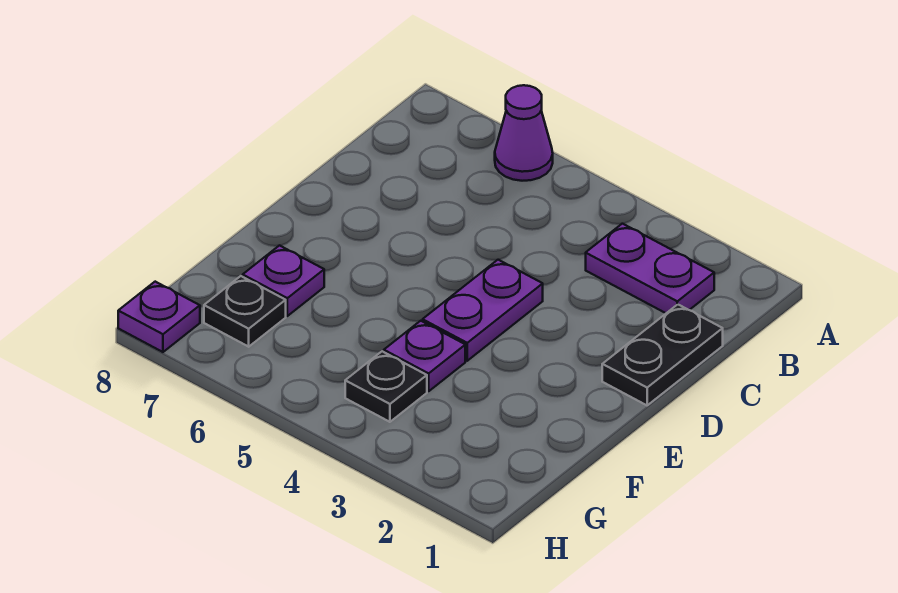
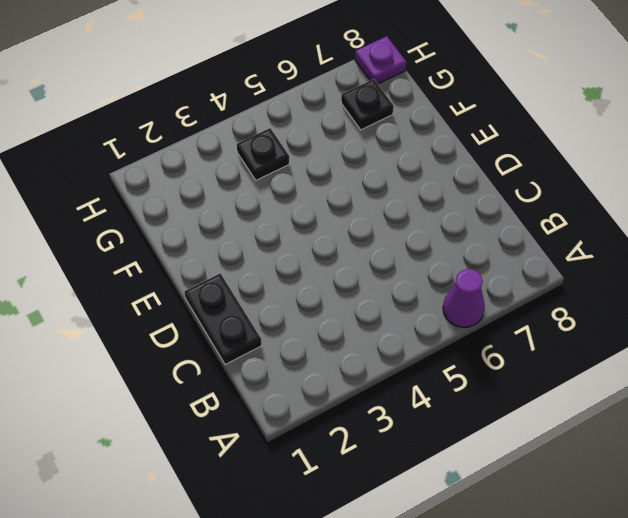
none -> purple 1x2 plate [586,224,714,313]
none -> purple 1x2 plate [423,260,543,361]

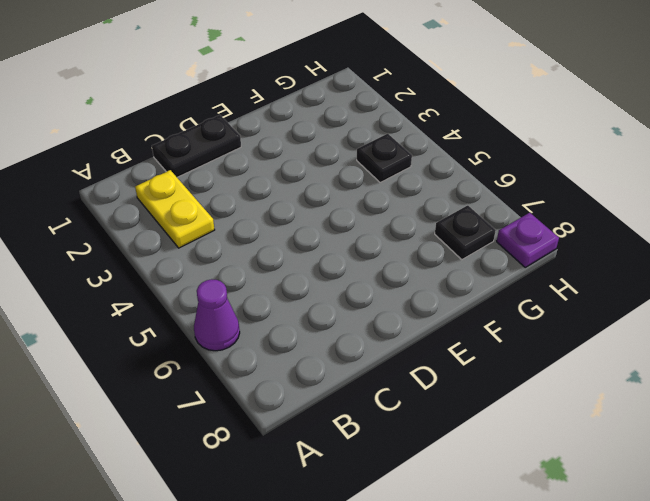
yellow 1x2 plate [135,170,215,248] -> purple 1x2 plate [586,224,714,313]
none -> purple 1x2 plate [423,260,543,361]
none -> purple 1x1 plate [384,321,465,391]

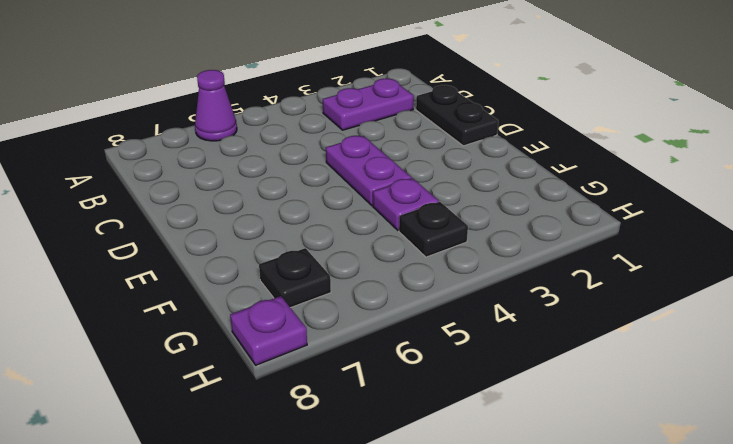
none -> purple 1x1 plate [243,245,324,316]

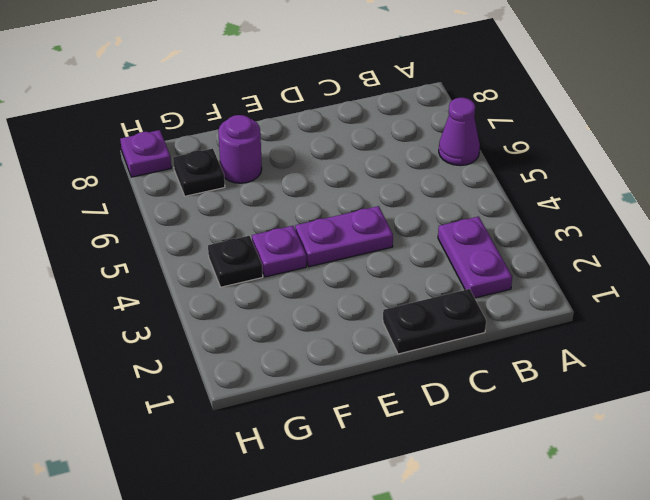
purple 1x1 round brick [218,115,262,183] -> purple 1x1 plate [243,245,324,316]

